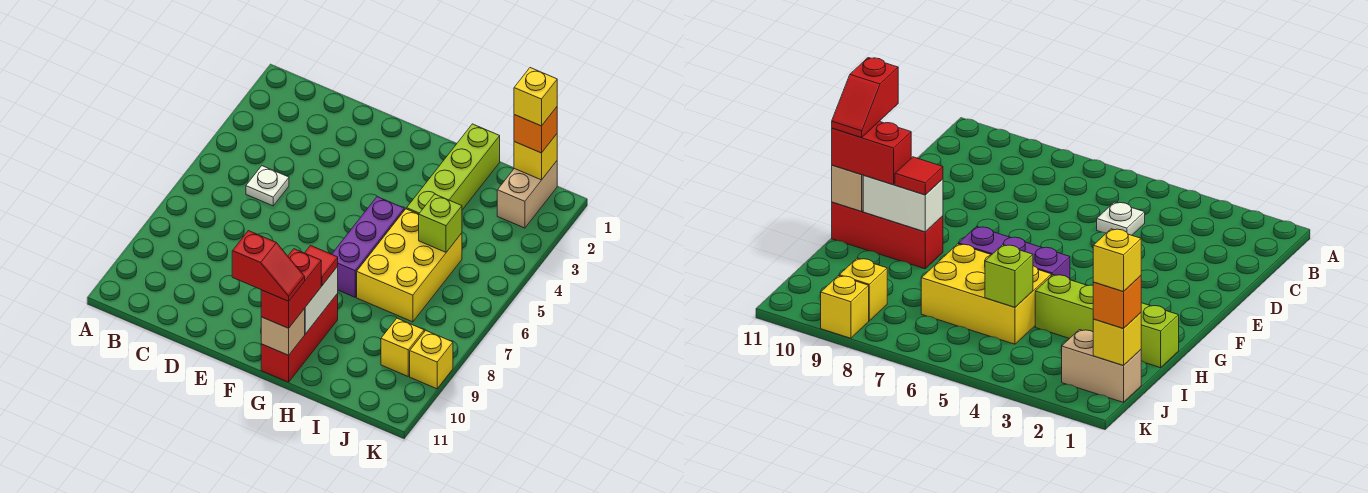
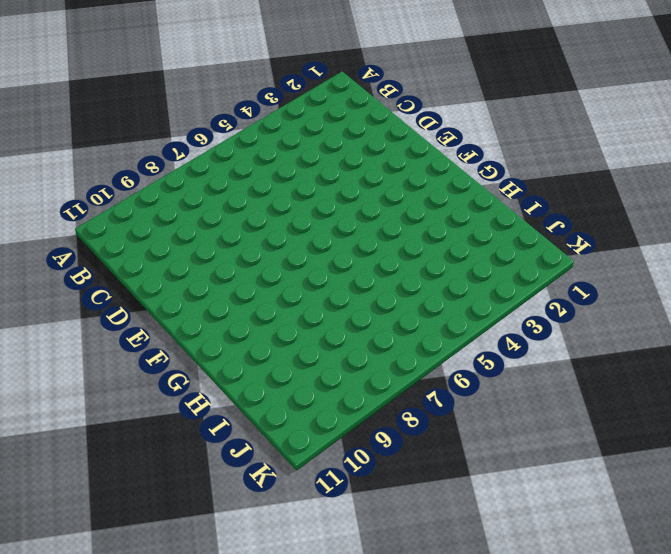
none -> white 1x1 plate [246,166,289,206]
none -> purple 1x3 brick [332,197,404,297]
none -> red 1x3 brick [261,294,338,382]

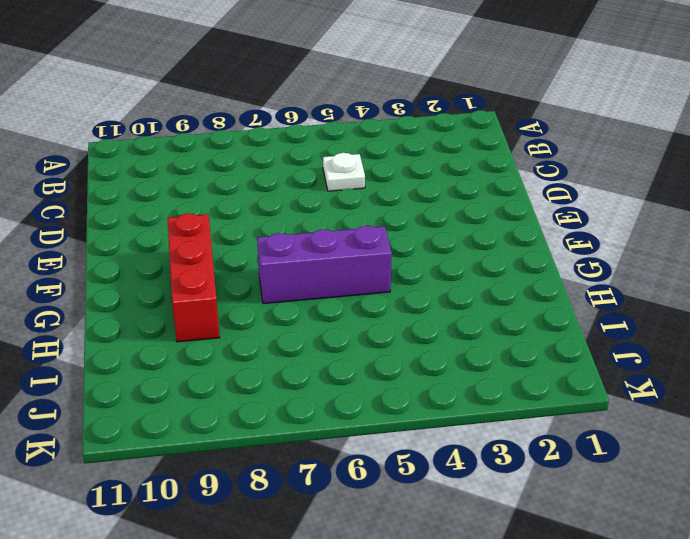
red 1x3 brick [168,213,220,342] -> red 1x3 brick turned to [261,294,338,382]
none -> lime 1x4 brick [407,124,500,214]
none -> yellow 2x3 brick [357,209,462,322]
none -> tan 1x2 brick [497,161,557,228]

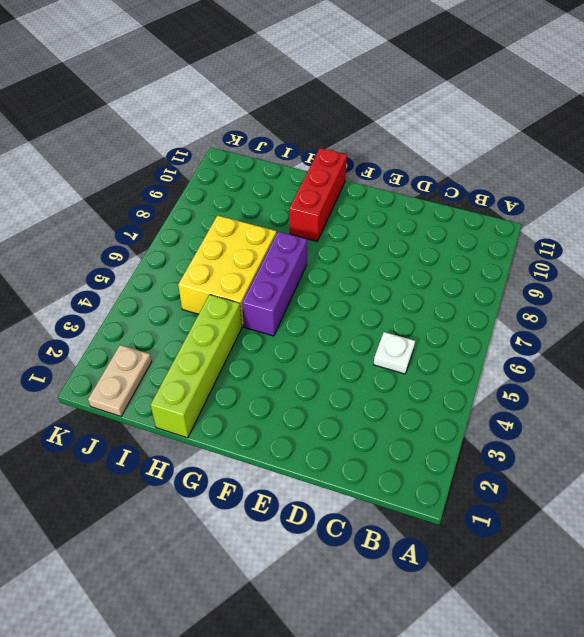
tan 1x2 plate [88,345,152,416] -> tan 1x2 brick [497,161,557,228]
none -> yellow 1x1 brick [381,318,424,376]
none -> yellow 1x1 brick [410,331,453,389]
none -> white 1x2 brick [304,267,338,334]

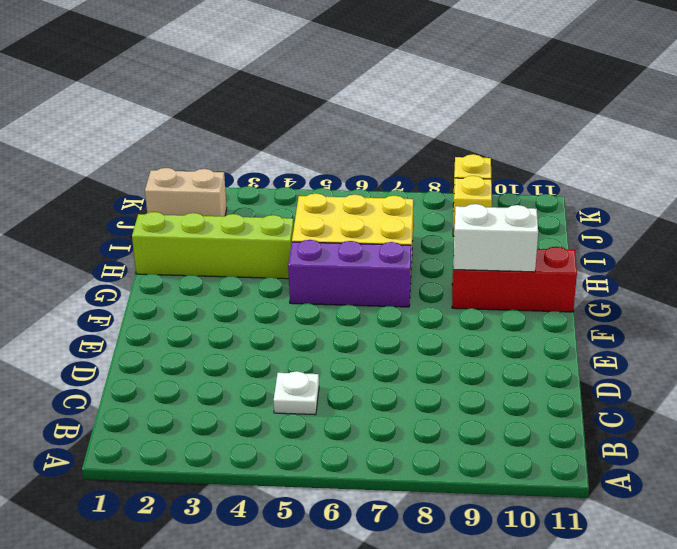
none -> tan 1x1 brick [261,309,305,355]
none -> lime 1x1 brick [419,194,462,252]
none -> yellow 1x1 brick [514,134,557,180]

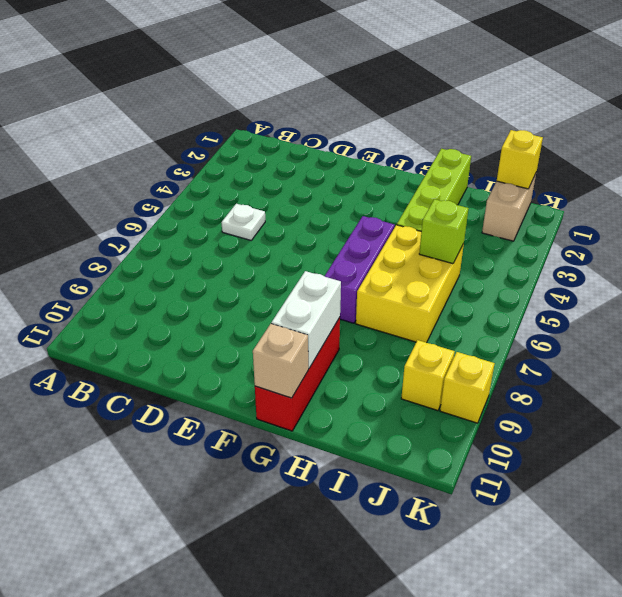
none -> red 1x1 tile [305,246,338,286]
none -> red 1x2 brick [261,249,321,328]
none -> orange 1x1 brick [514,107,557,153]

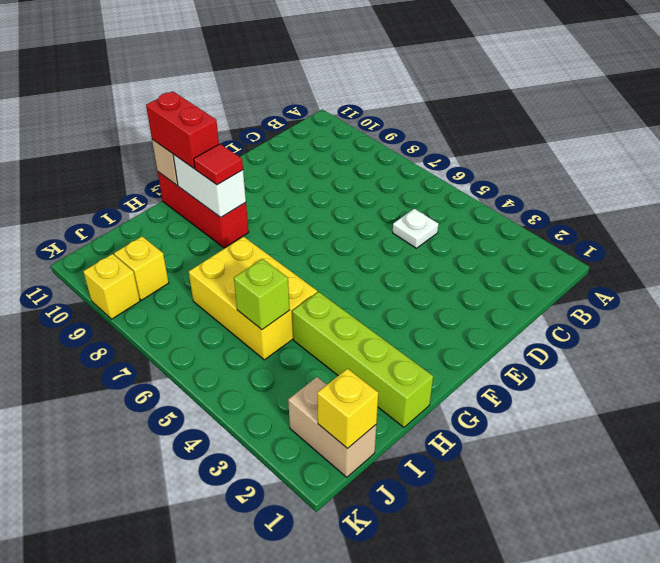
none -> purple 1x3 brick [332,197,404,297]
none -> orange 1x1 brick [514,107,557,153]
none -> red 1x2 slope [232,231,305,301]

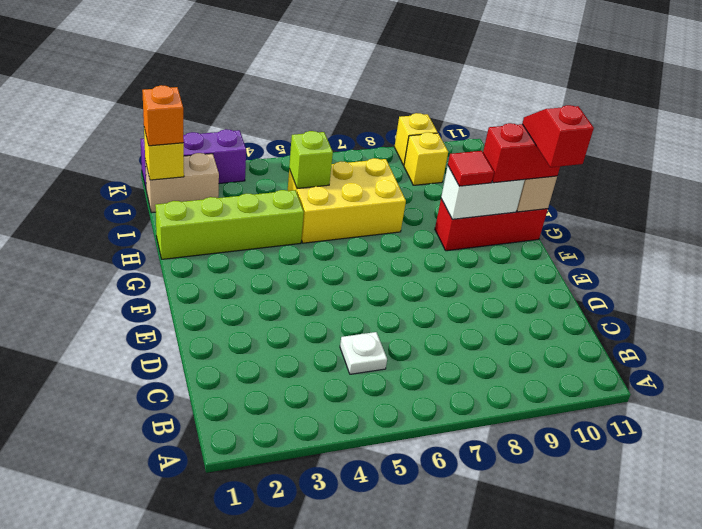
purple 1x3 brick [141,129,246,187] -> purple 1x3 brick moved to [332,197,404,297]
none -> yellow 1x1 brick [514,68,557,126]

